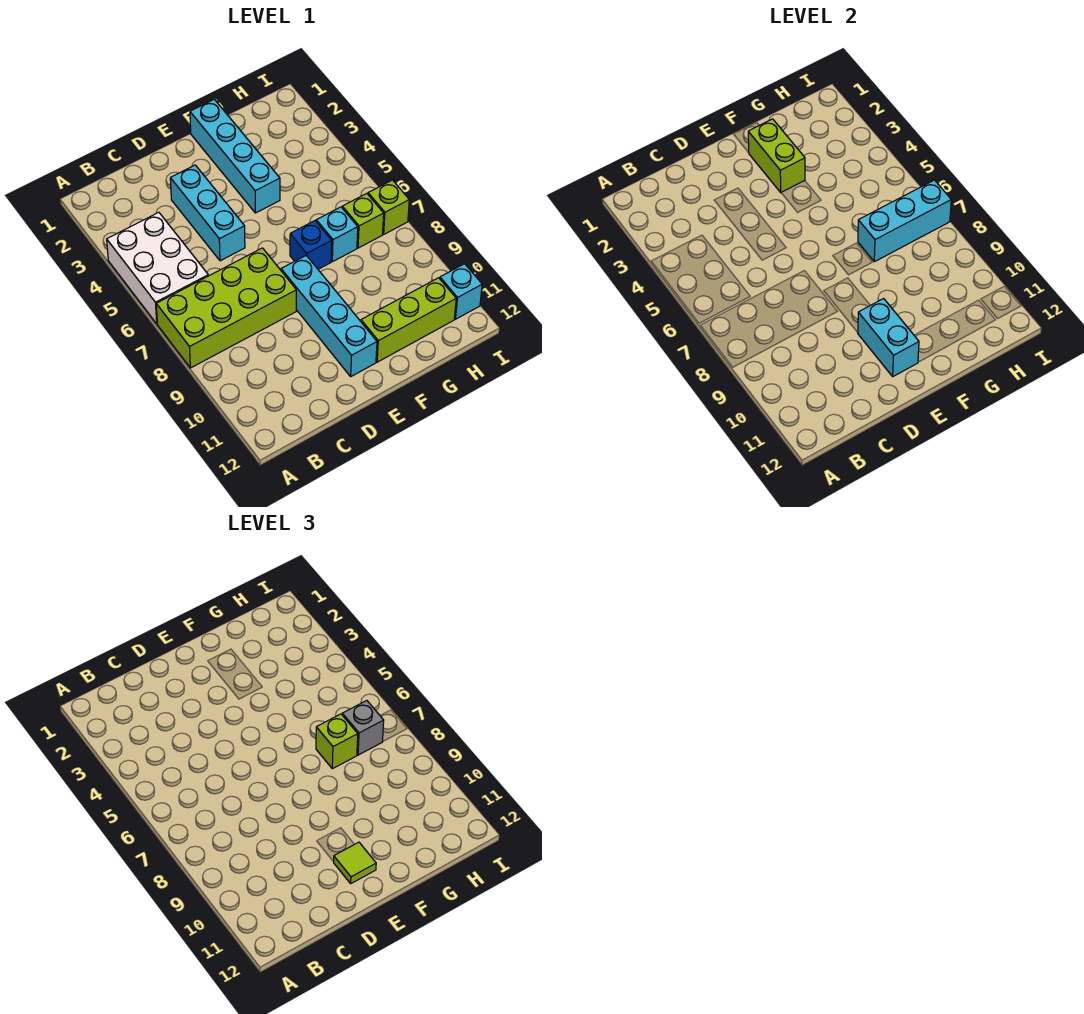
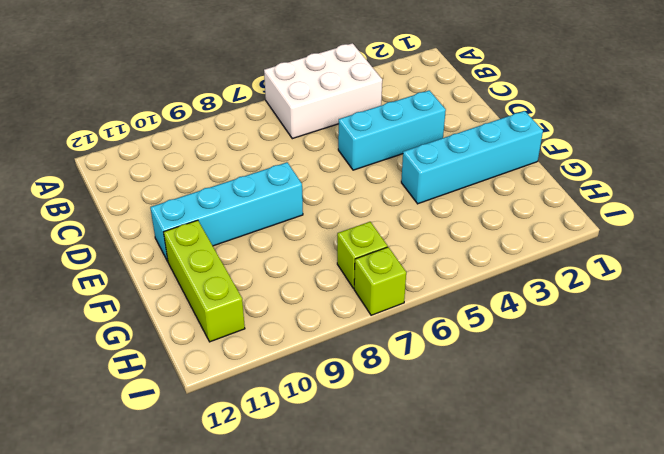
none -> lime 2x4 brick [156,248,296,368]
none -> blue 1x1 brick [290,221,332,269]
none -> cyan 1x1 brick [316,207,358,262]

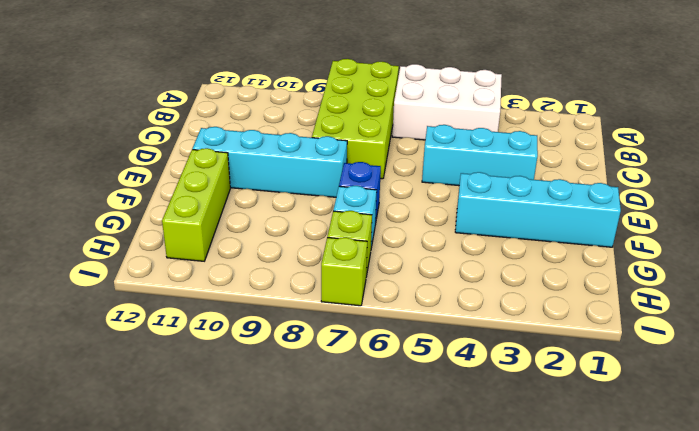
none -> cyan 1x1 brick [440,264,482,319]
none -> cyan 1x2 brick [858,299,919,376]
none -> lime 1x2 brick [748,119,805,193]

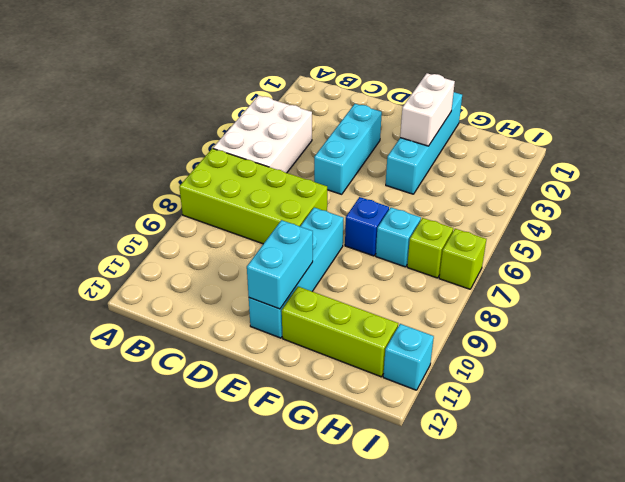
white 1x2 brick [400,73,455,146] -> lime 1x2 brick [748,119,805,193]
none -> cyan 1x3 brick [858,180,951,262]
none -> lime 1x1 tile [334,842,376,883]
none -> lime 1x1 brick [316,714,358,769]

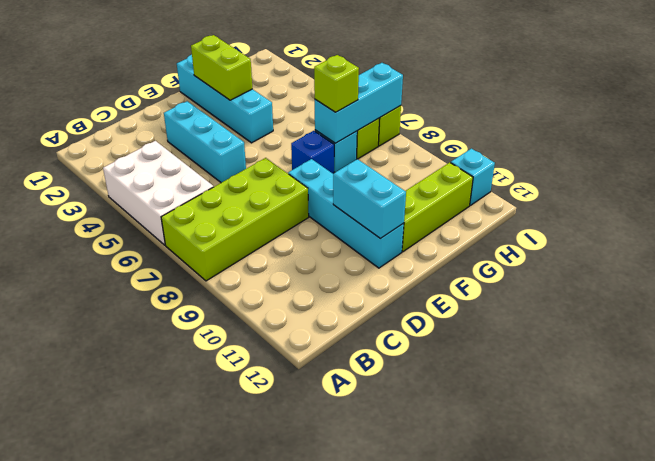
none -> lime 1x1 tile [334,842,376,883]
none -> grey 1x1 brick [342,701,384,755]

